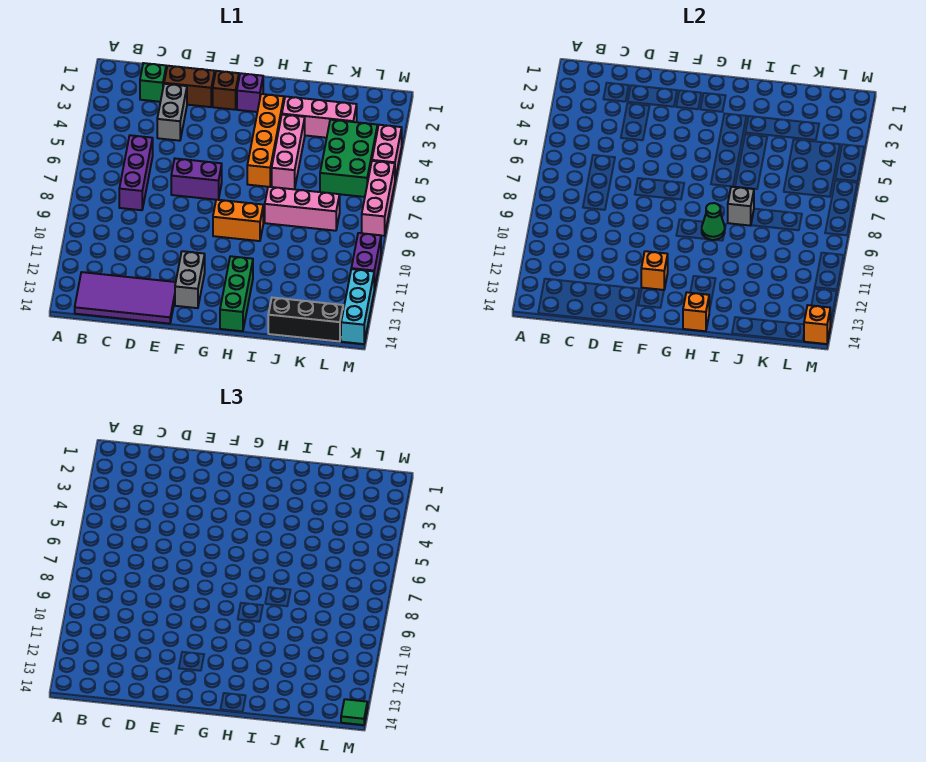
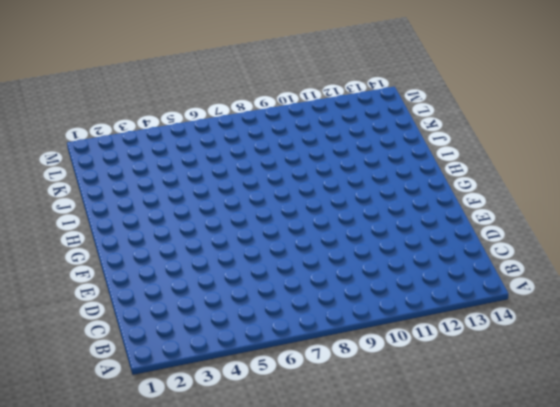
none -> purple 2x4 tile [75,272,176,324]
none -> green 1x1 brick [140,63,166,102]
none -> purple 1x3 brick [119,135,153,210]

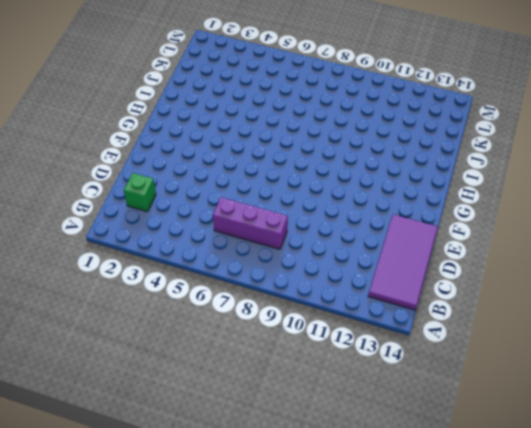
none -> brown 1x2 brick [164,66,215,107]
none -> grey 1x2 brick [157,84,187,141]
none -> purple 1x2 brick [171,159,222,200]

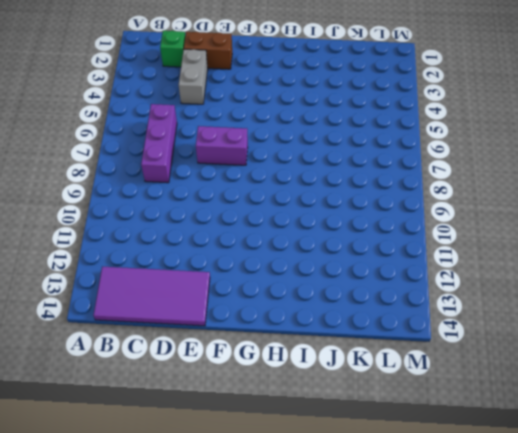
none -> brown 1x1 brick [213,71,239,110]
none -> grey 1x2 brick [175,251,205,308]
none -> purple 1x1 brick [237,73,263,112]

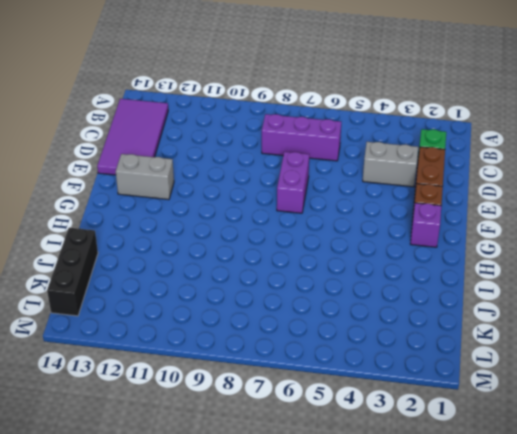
none -> orange 1x2 brick [213,200,263,241]
none -> orange 1x4 brick [247,94,284,187]
none -> green 1x3 brick [220,256,253,331]

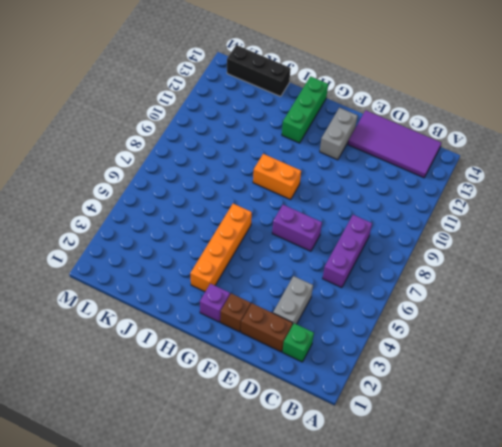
none -> pink 1x3 brick [282,96,357,138]
none -> pink 1x3 brick [272,115,305,189]
none -> pink 1x3 brick [265,187,340,231]

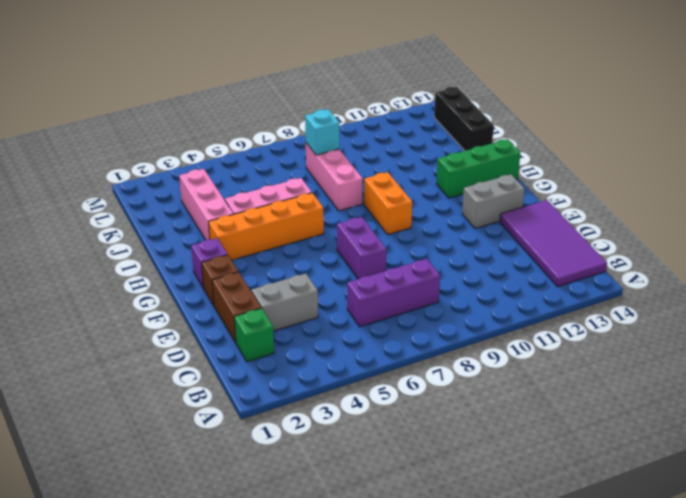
cyan 1x1 brick [305,109,339,155] -> none
none -> green 2x3 brick [320,120,377,197]
none -> pink 1x2 brick [372,125,402,179]
none -> pink 1x3 brick [362,161,395,236]

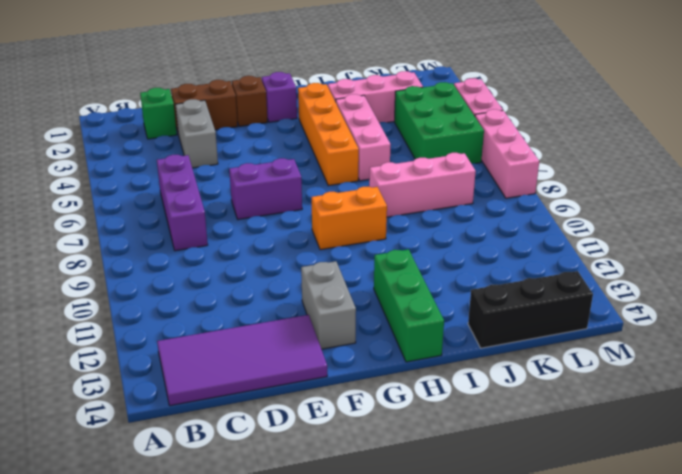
none -> purple 1x2 brick [351,233,381,289]
none -> cyan 1x3 brick [341,269,374,344]
none -> orange 1x1 brick [641,251,668,290]

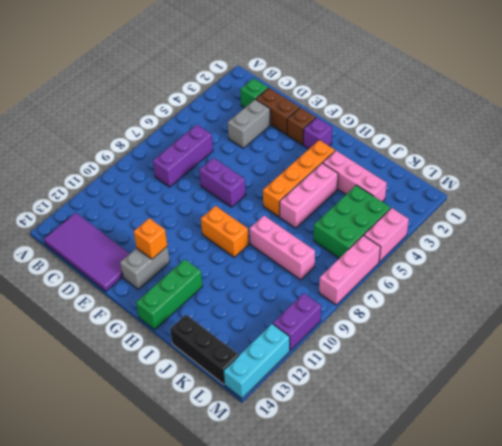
none -> green 1x1 cone [702,203,725,240]
none -> orange 1x1 brick [683,292,709,331]
none -> grey 1x1 brick [728,186,754,226]

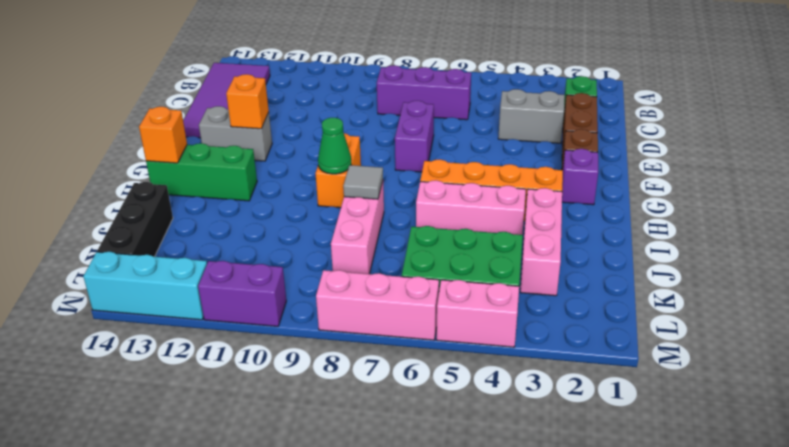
grey 1x1 tile [343,165,383,199] -> grey 1x1 brick [728,186,754,226]
none -> orange 1x1 brick [804,305,830,344]
none -> green 1x1 tile [341,699,367,725]

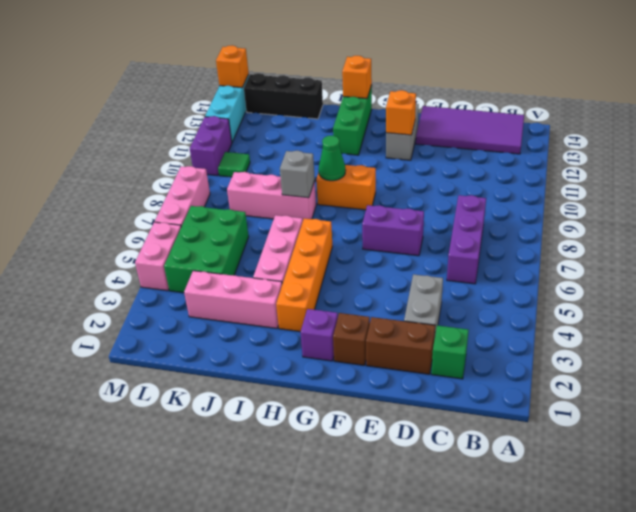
green 1x1 tile [218,152,250,177] -> green 1x1 tile moved to [341,699,367,725]

